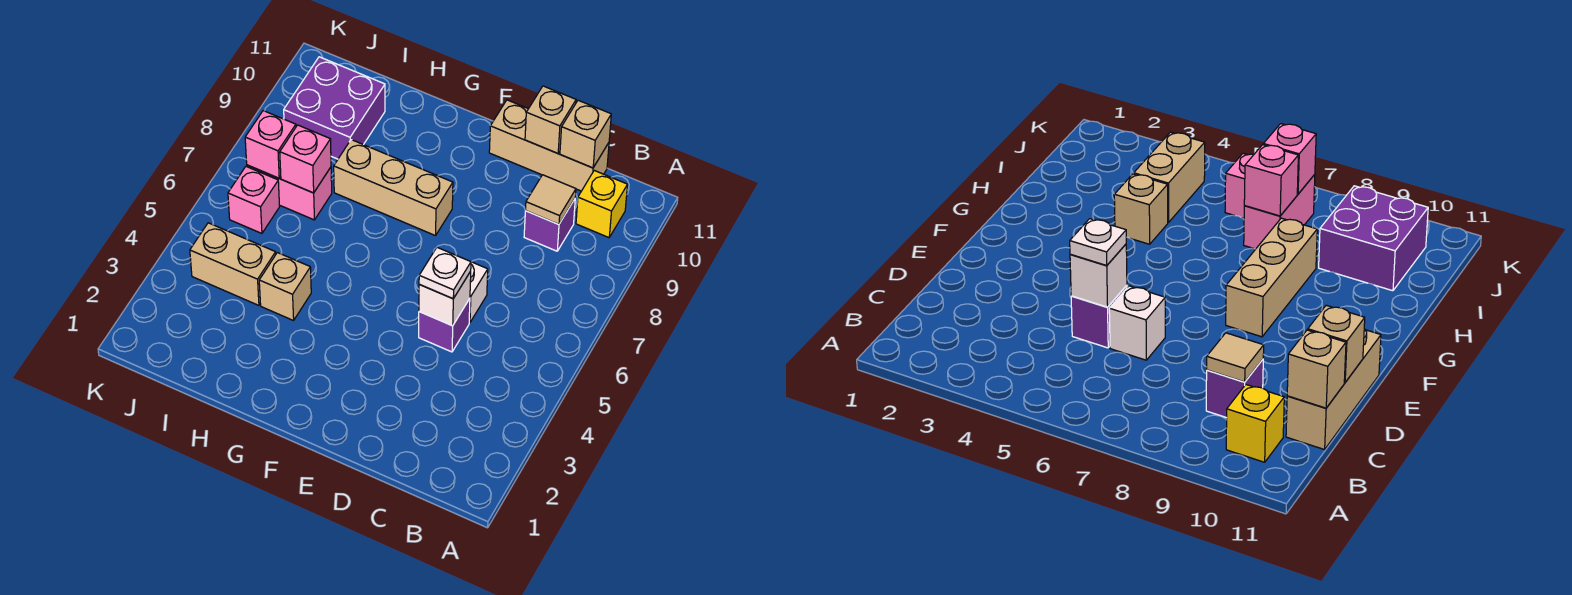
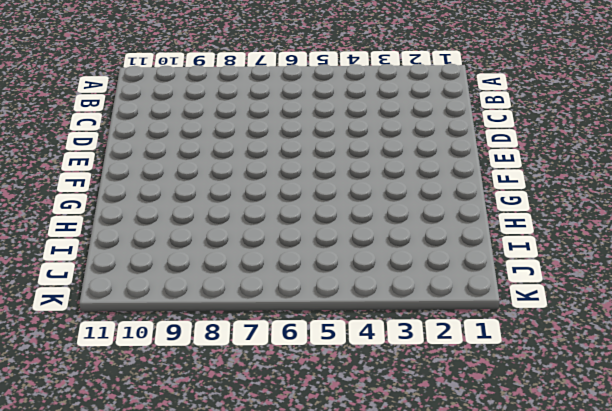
none -> yellow 1x1 brick [576,171,628,238]
none -> purple 1x1 brick [524,199,575,251]
none -> tan 1x3 brick [489,100,609,191]

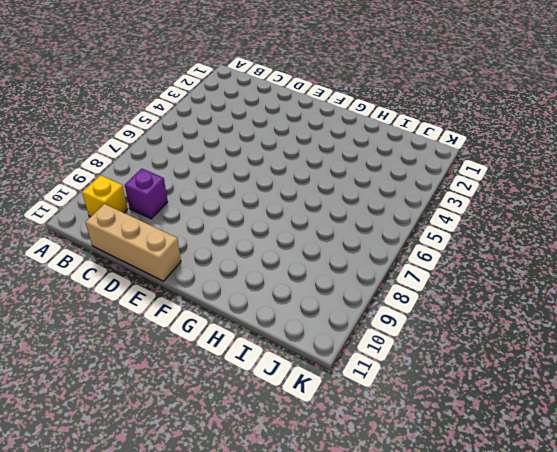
none -> purple 1x1 brick [419,299,470,352]
none -> white 1x1 brick [469,262,488,323]
none -> tan 1x3 brick [334,140,453,236]

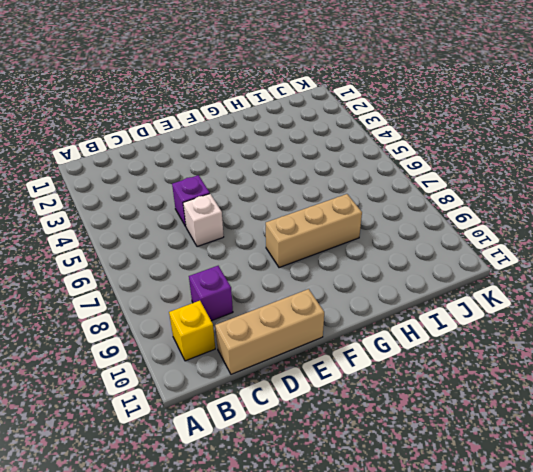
none -> tan 1x1 brick [259,253,311,321]
none -> tan 1x2 brick [190,223,276,305]
none -> pink 1x2 brick [247,165,332,220]

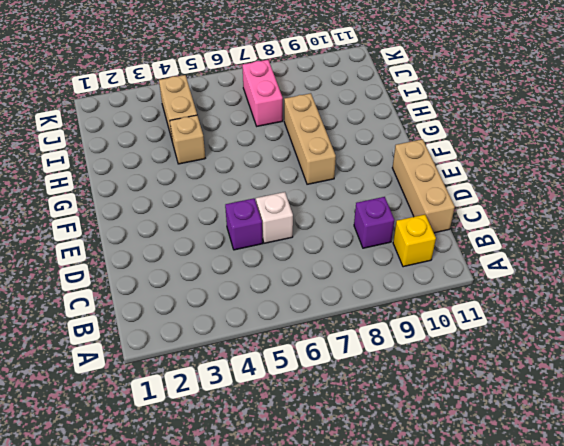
none -> purple 2x2 brick [284,57,385,159]
none -> pink 1x1 brick [228,166,280,233]
none -> tan 1x1 tile [525,175,576,224]

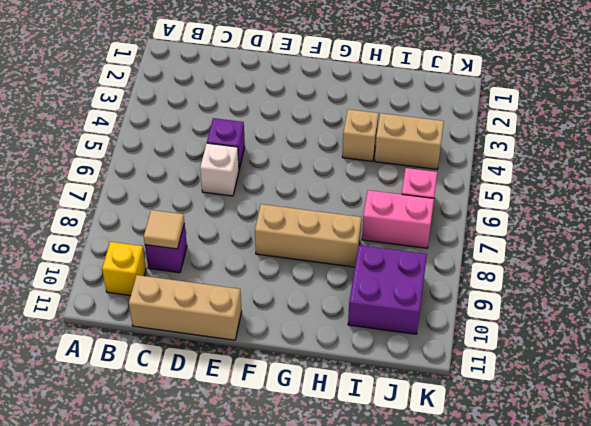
none -> tan 1x1 brick [560,100,611,168]
none -> white 1x1 brick [419,272,471,326]
none -> tan 1x1 brick [525,86,576,153]

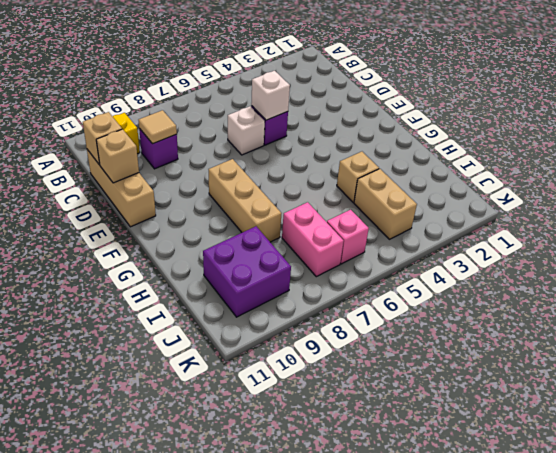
none -> pink 1x1 brick [280,125,331,193]
none -> pink 1x1 brick [245,111,296,178]
none -> white 1x1 plate [419,248,471,299]

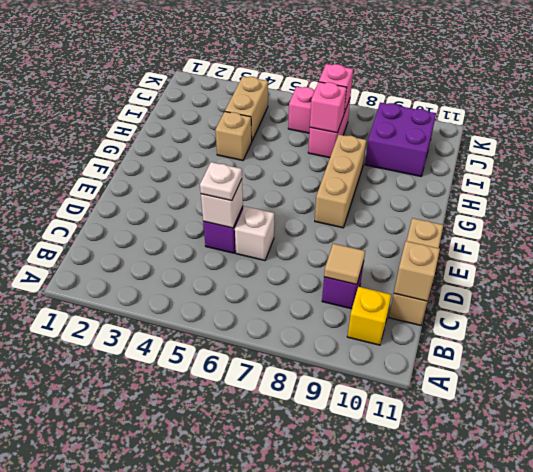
none -> tan 1x1 brick [525,86,576,153]

